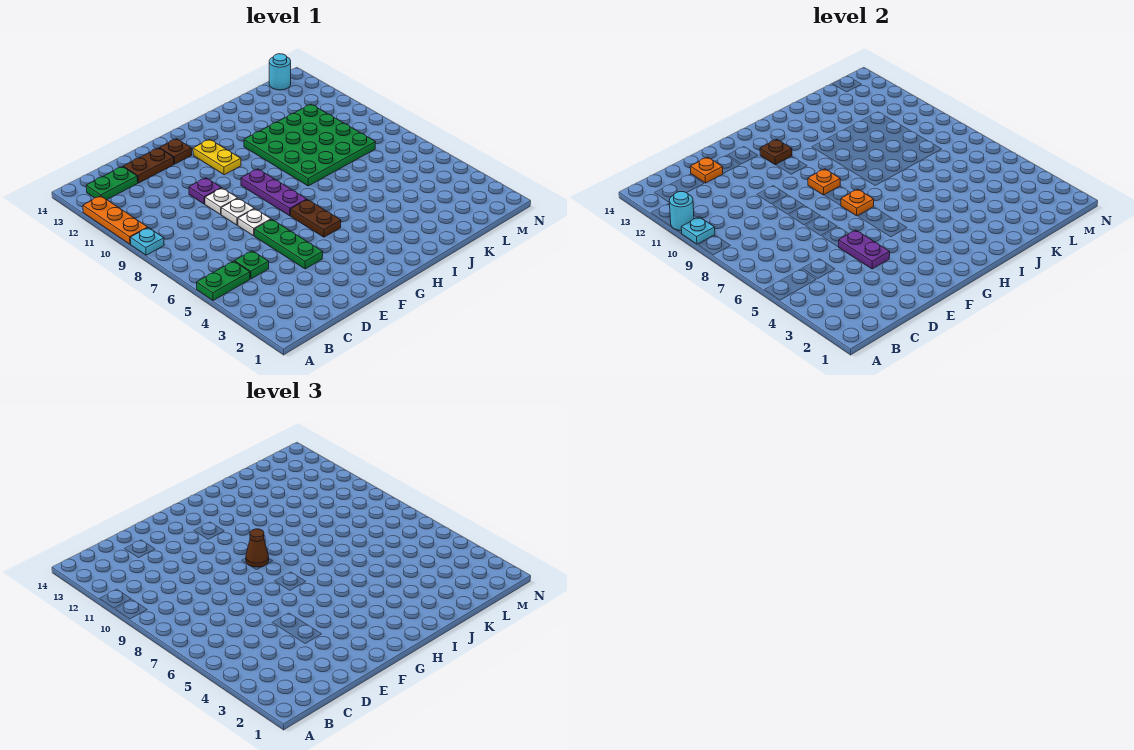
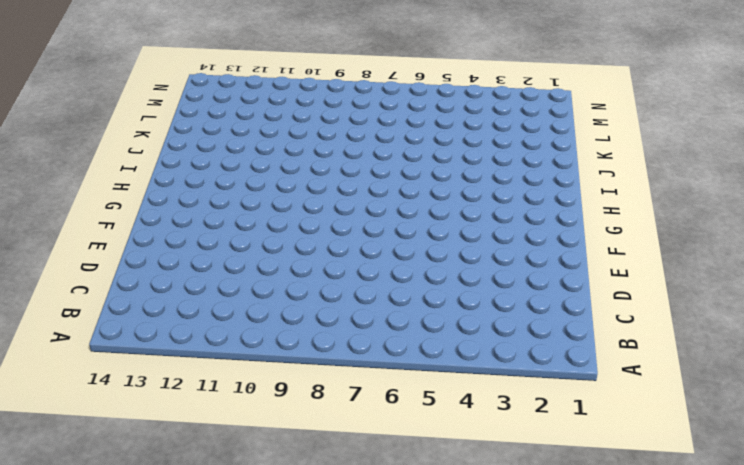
none -> green 1x2 plate [197,261,250,301]
none -> cyan 1x1 plate [130,228,164,255]
none -> orange 1x3 plate [83,196,148,244]

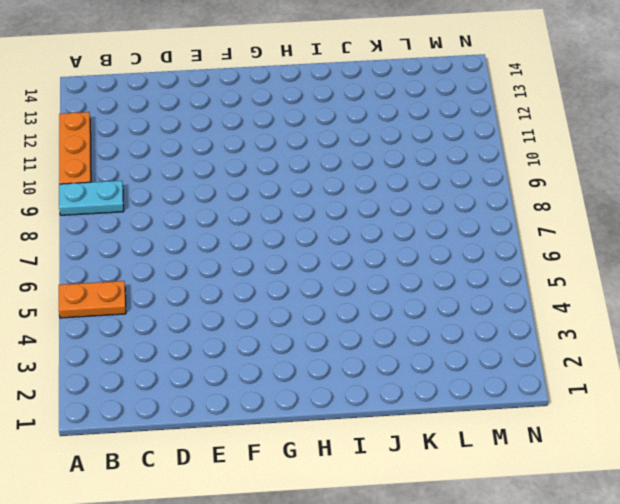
orange 1x2 plate [59,281,126,318] -> green 1x2 plate [197,261,250,301]
cyan 1x2 plate [59,181,124,215] -> cyan 1x1 plate [130,228,164,255]
none -> green 1x2 plate [86,167,138,200]
none -> green 1x1 plate [235,251,269,279]
none -> brown 1x2 plate [123,148,174,183]

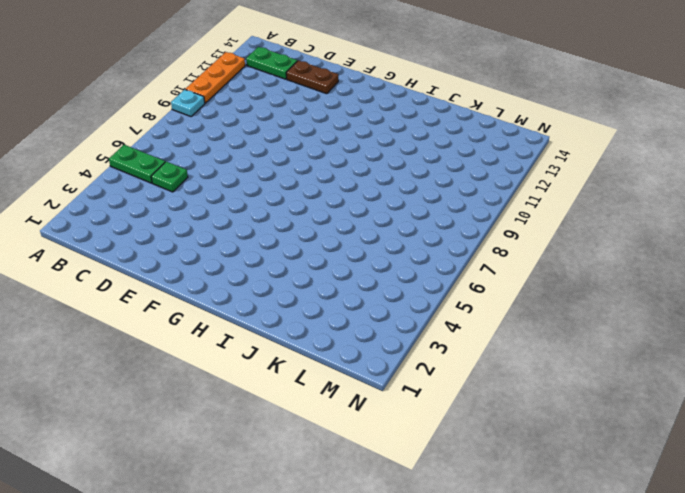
none -> green 1x3 plate [255,219,323,269]
none -> white 1x1 plate [238,209,271,236]
none -> white 1x1 plate [221,198,254,225]

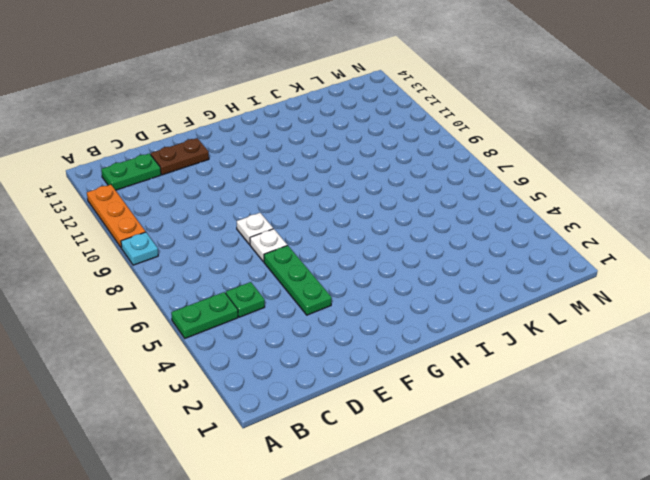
none -> white 1x1 plate [205,188,238,214]
none -> purple 1x1 plate [189,178,221,204]
none -> brown 1x1 plate [160,139,192,164]

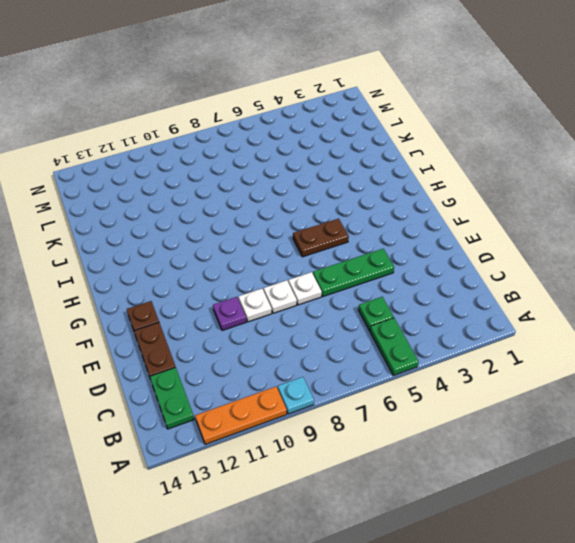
none -> purple 1x3 plate [241,169,307,216]
none -> yellow 1x2 plate [193,139,241,175]
none -> green 4x4 plate [244,104,376,186]

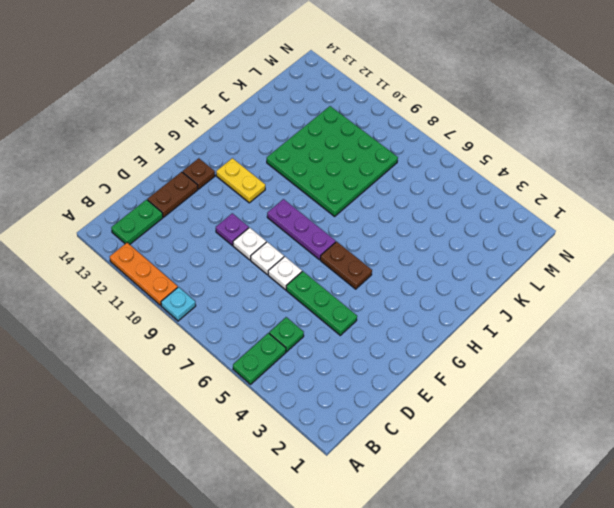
none -> cyan 1x1 round brick [269,54,291,90]
none -> cyan 1x1 plate [681,217,715,244]
none -> cyan 1x1 round brick [669,192,694,230]

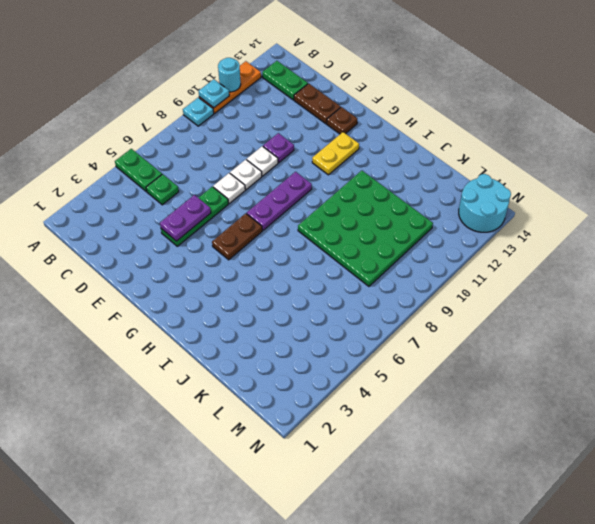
cyan 2x2 round brick [459,174,511,232] -> cyan 1x1 round brick [269,54,291,90]
none -> orange 1x1 plate [690,157,723,183]
none -> orange 1x1 plate [841,189,874,216]
none -> orange 1x1 plate [808,169,840,195]

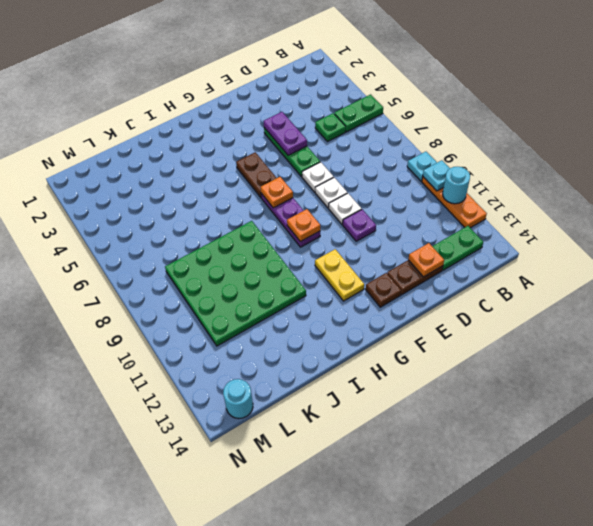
none -> brown 1x1 plate [760,139,792,165]
none -> brown 1x1 cone [246,529,269,567]

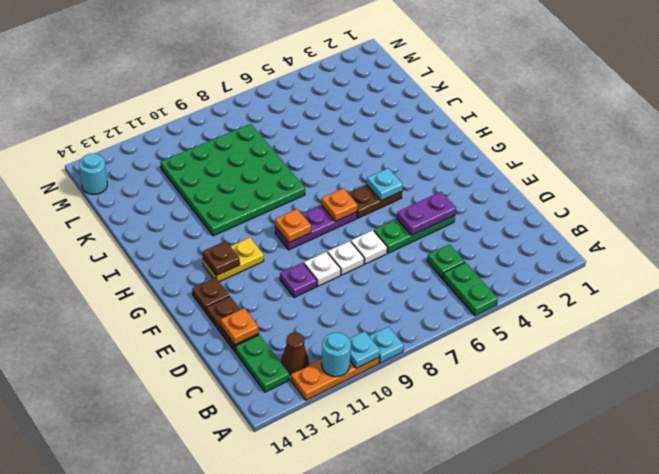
brown 1x1 cone [281,332,309,375] -> brown 1x1 cone moved to [246,529,269,567]
cyan 1x1 plate [367,168,403,201] -> none

